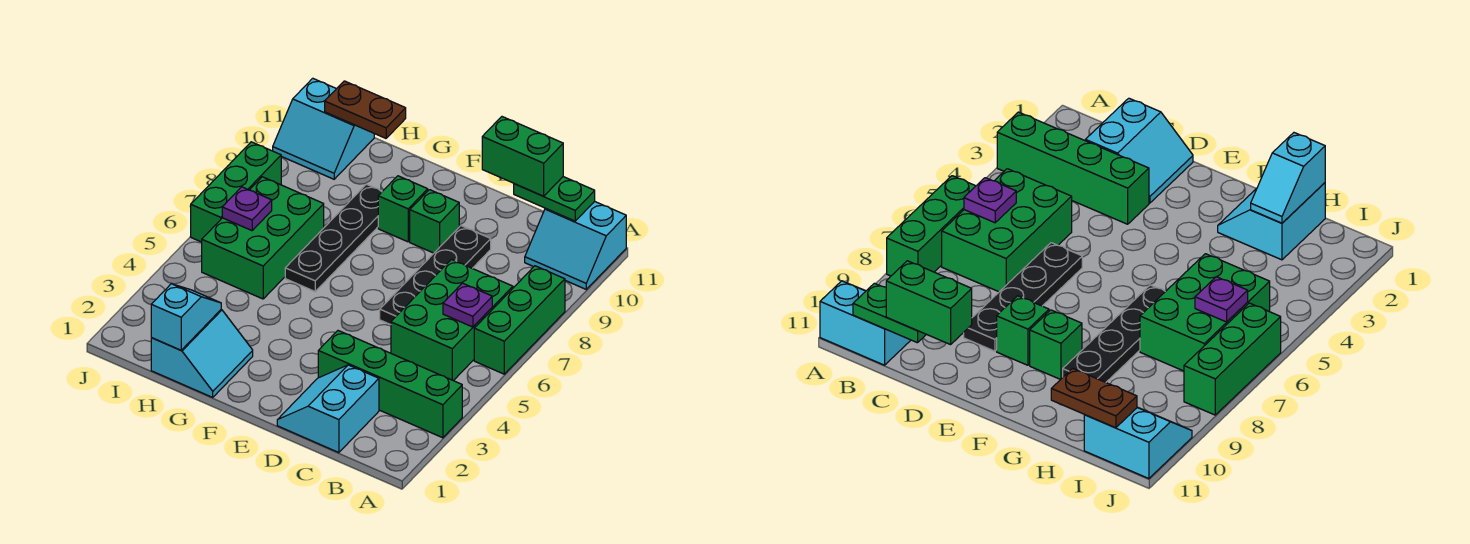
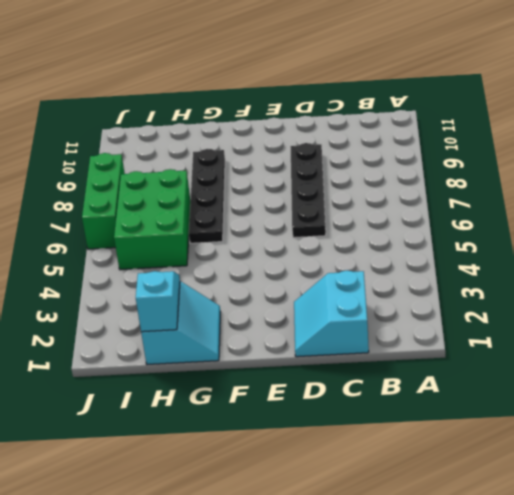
none -> green 1x4 brick [318,331,462,438]
none -> green 1x3 brick [474,266,565,374]
none -> cyan 2x2 slope [525,201,626,289]

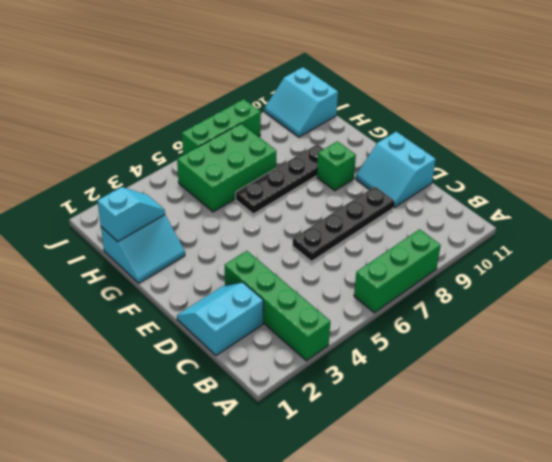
cyan 2x2 slope [356,132,436,207] -> cyan 2x2 slope moved to [525,201,626,289]
none -> green 2x3 brick [391,260,513,381]
none -> green 1x1 brick [410,190,459,253]
none -> purple 1x1 plate [443,283,492,327]

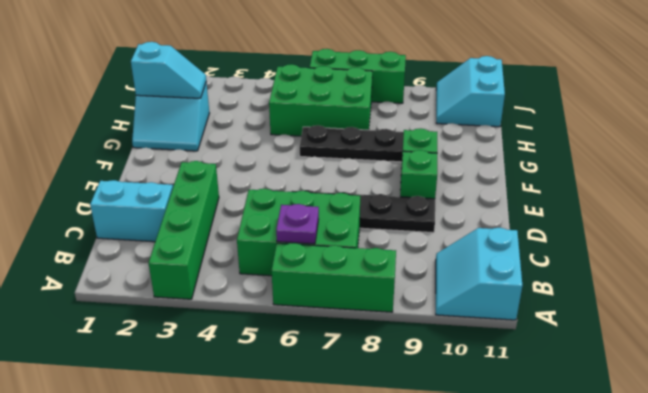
none -> green 1x2 plate [514,177,595,221]
none -> brown 1x2 plate [325,81,406,138]
none -> purple 1x1 plate [222,187,272,231]

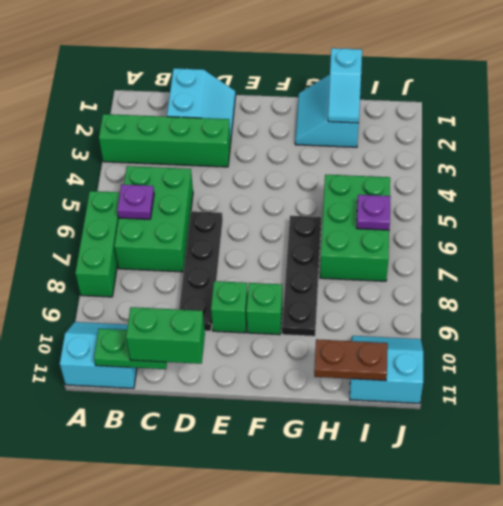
none -> green 1x3 brick [191,142,281,242]

